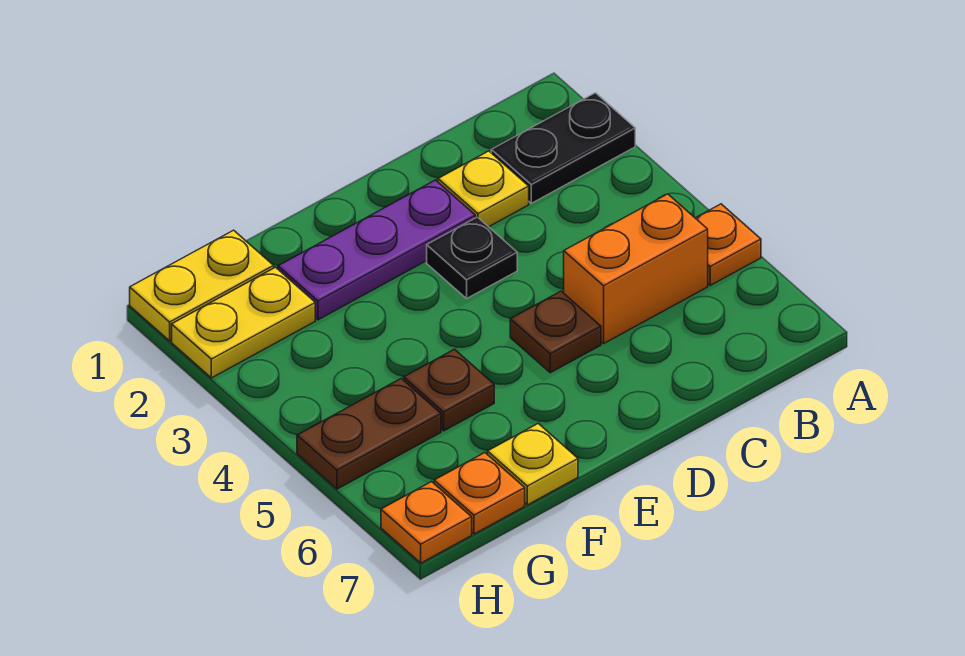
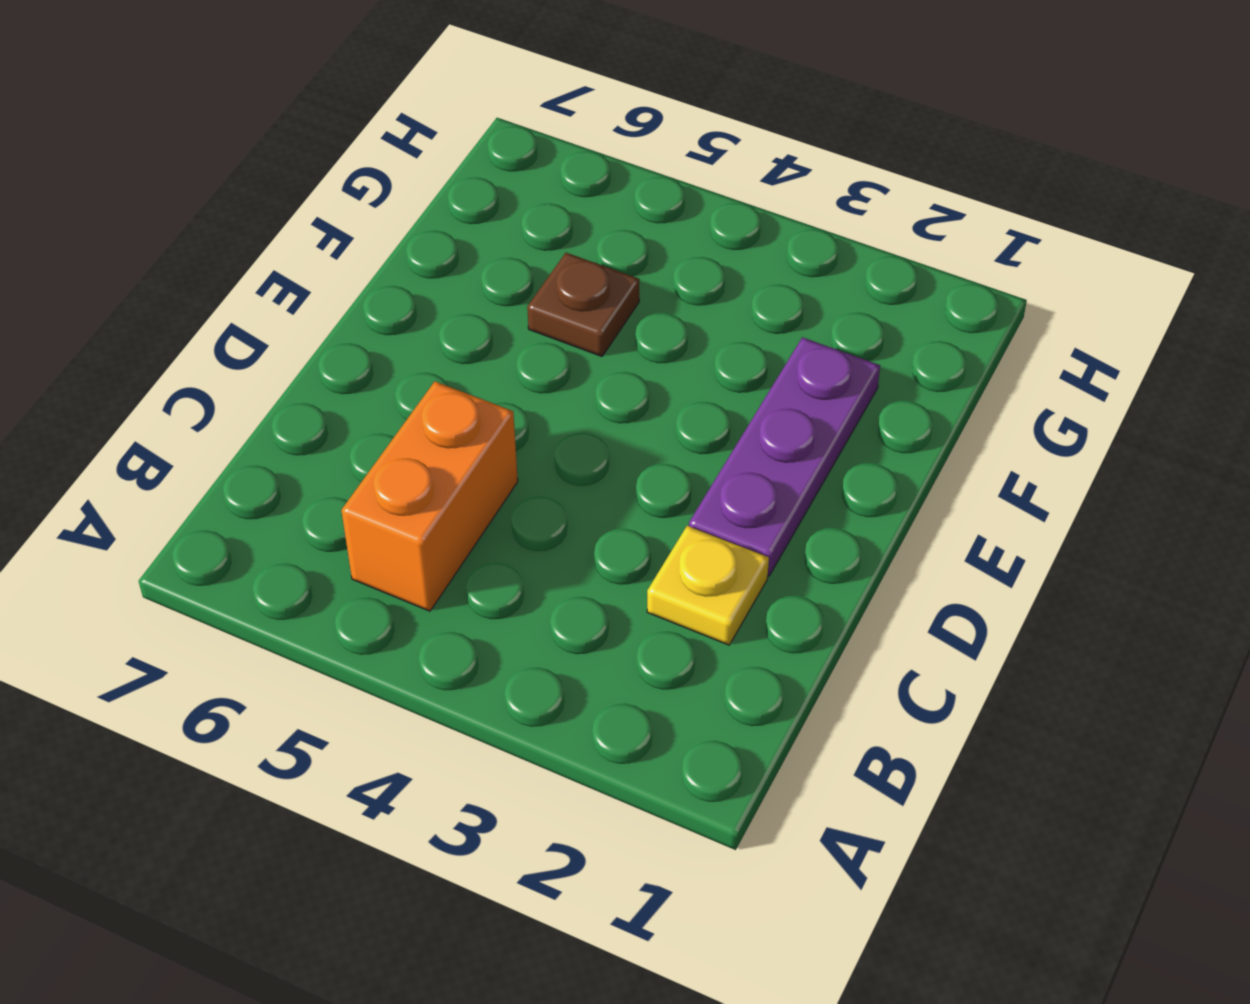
none -> black 1x2 plate [491,93,635,203]
none -> orange 1x1 plate [696,204,761,285]
none -> black 1x1 plate [427,217,517,299]

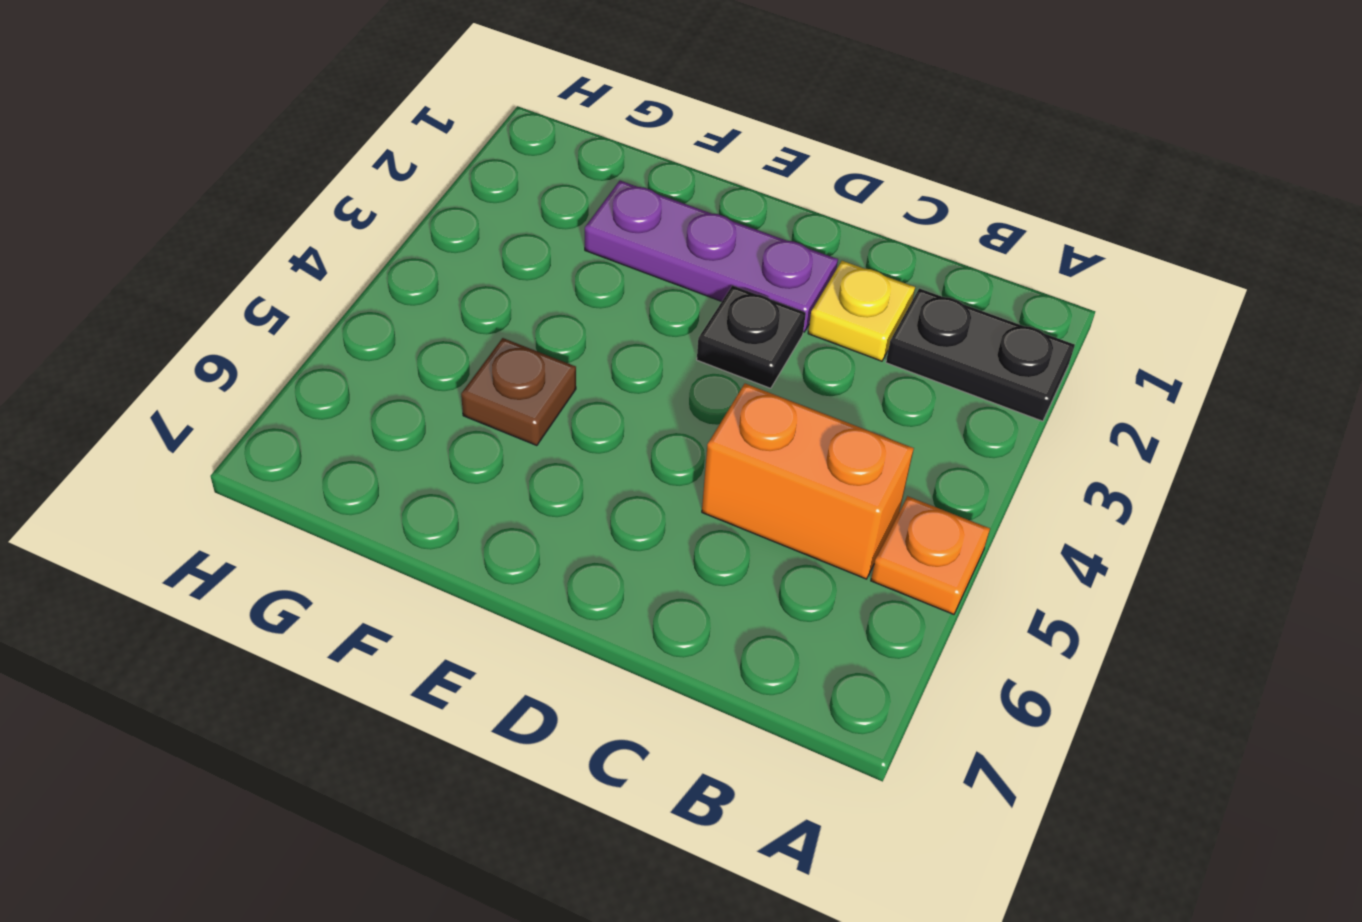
none -> brown 1x1 plate [510,291,601,373]
none -> yellow 1x1 plate [488,423,578,505]
none -> yellow 1x2 plate [130,230,274,341]

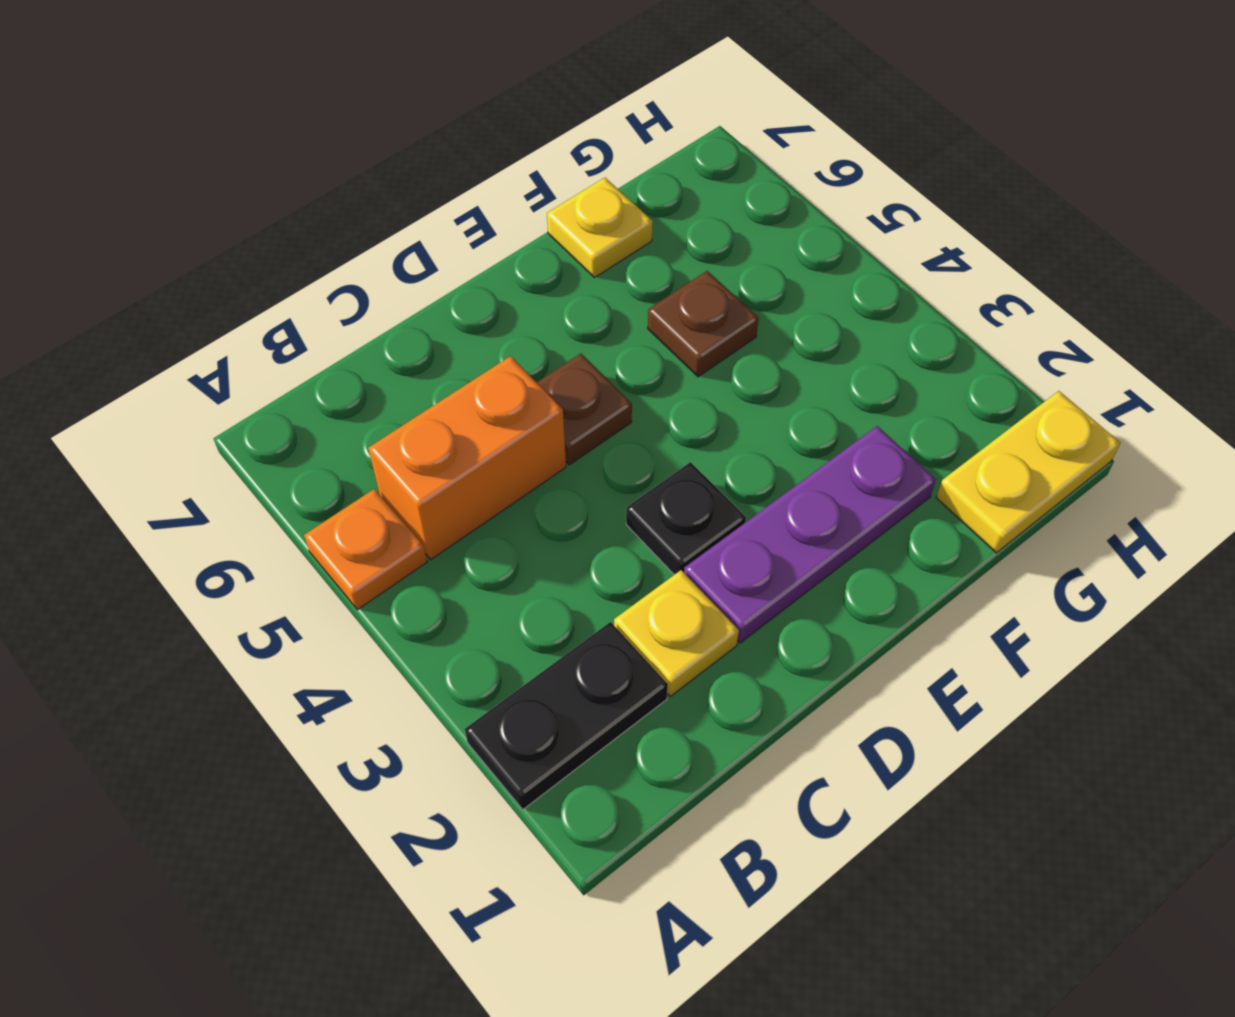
none -> yellow 1x2 plate [172,267,315,378]
none -> brown 1x2 plate [297,379,441,489]
none -> orange 1x1 plate [434,453,525,534]

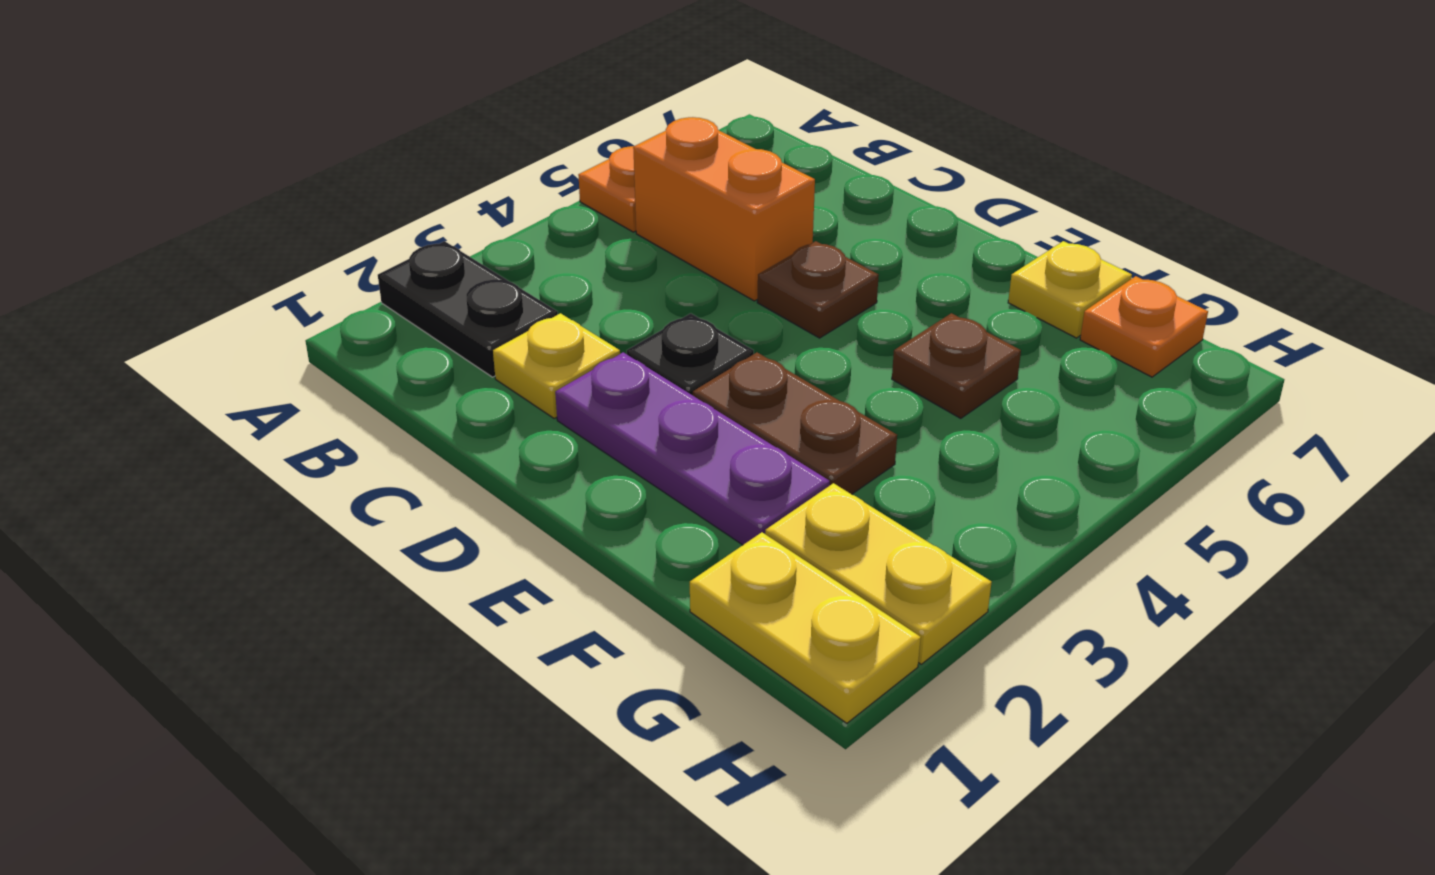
brown 1x2 plate [693,352,897,494] -> brown 1x2 plate moved to [297,379,441,489]
none -> orange 1x1 plate [381,482,472,563]

